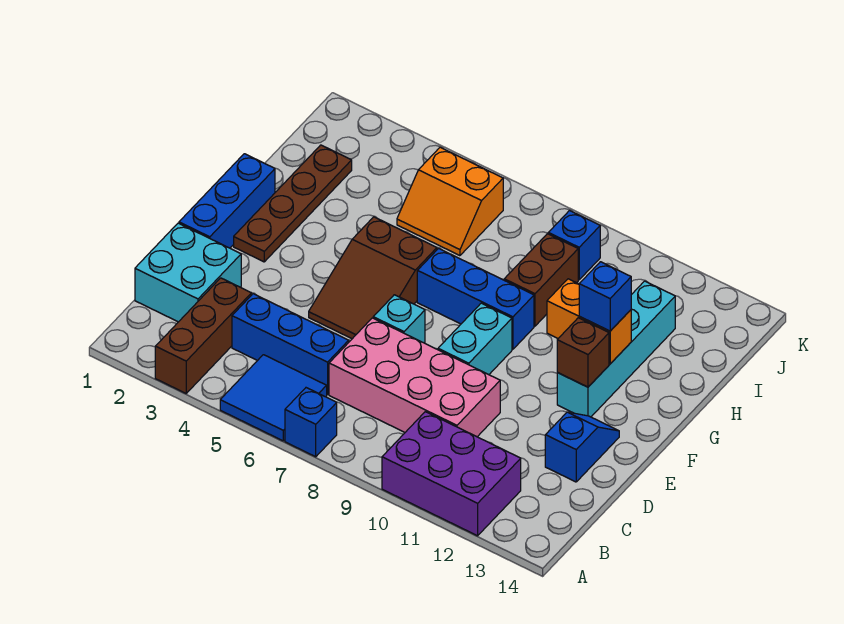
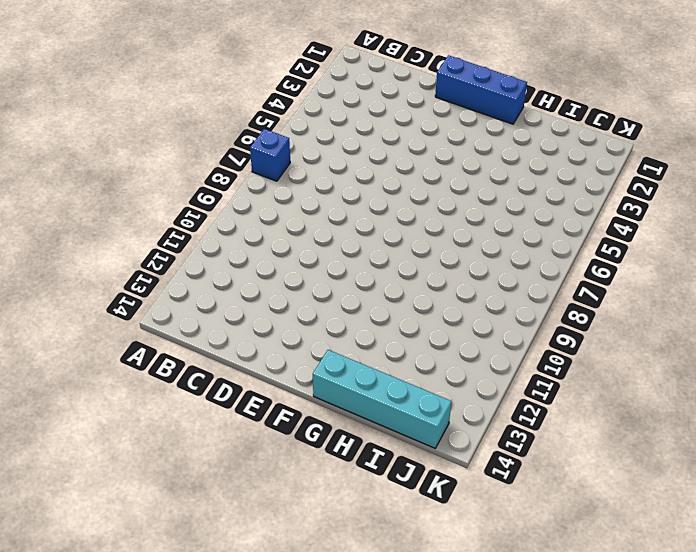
cyan 1x4 brick [313,350,451,448] -> cyan 1x4 brick moved to [557,281,675,417]
none -> brown 1x3 brick [155,278,251,393]
none -> blue 2x2 tile [220,355,327,441]
none -> purple 2x3 brick [382,412,521,536]

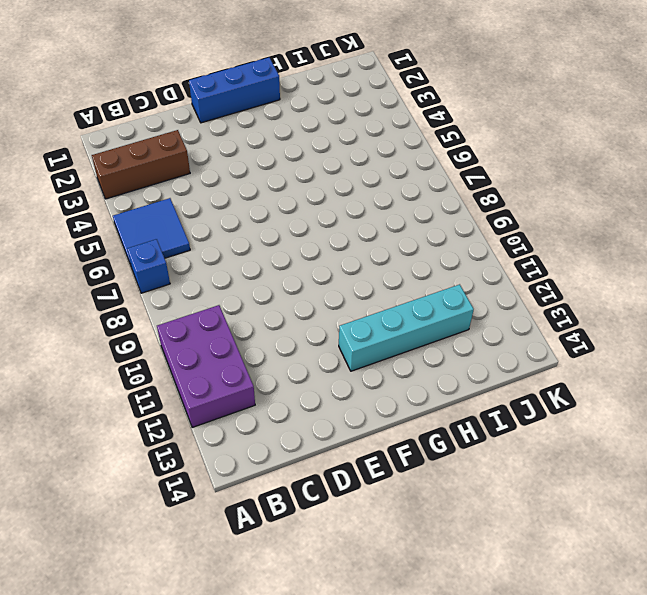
none -> cyan 2x2 brick [135,223,241,322]
none -> blue 1x3 brick [232,294,349,395]
none -> pink 2x4 brick [329,318,500,437]

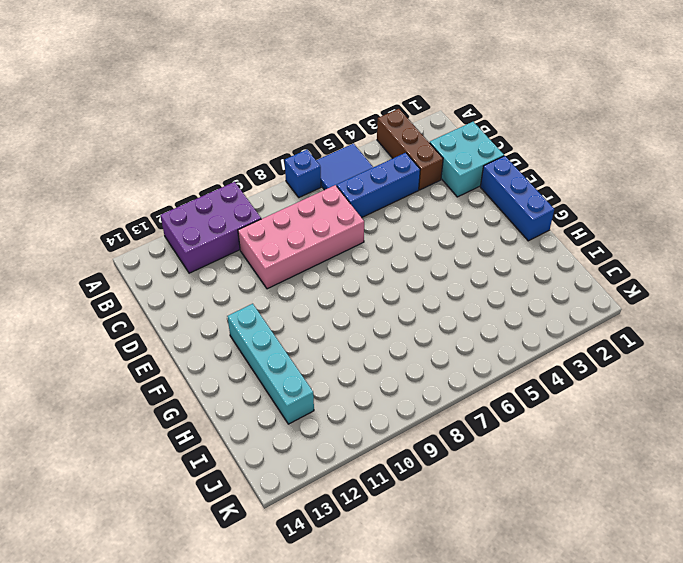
none -> blue 1x2 slope [545,412,619,482]
none -> brown 2x3 slope [309,217,437,339]
none -> cyan 1x1 brick [373,295,425,343]

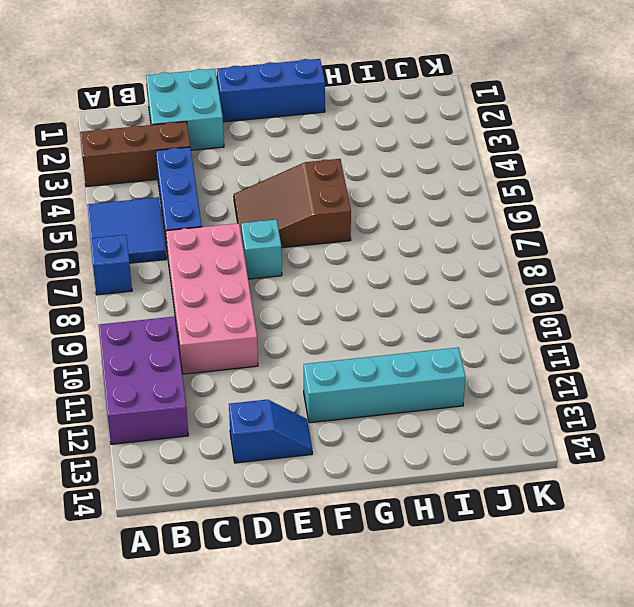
none -> cyan 1x2 brick [438,303,512,375]
none -> brown 1x4 plate [234,145,352,262]
none -> blue 1x3 brick [417,248,534,349]

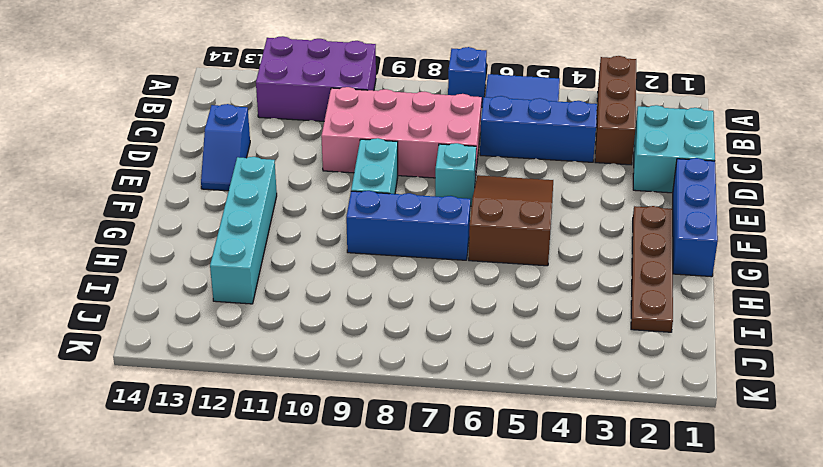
none -> brown 1x2 brick [504,234,578,326]
none -> orange 2x2 slope [397,147,503,256]
none -> blue 1x1 brick [548,211,600,280]

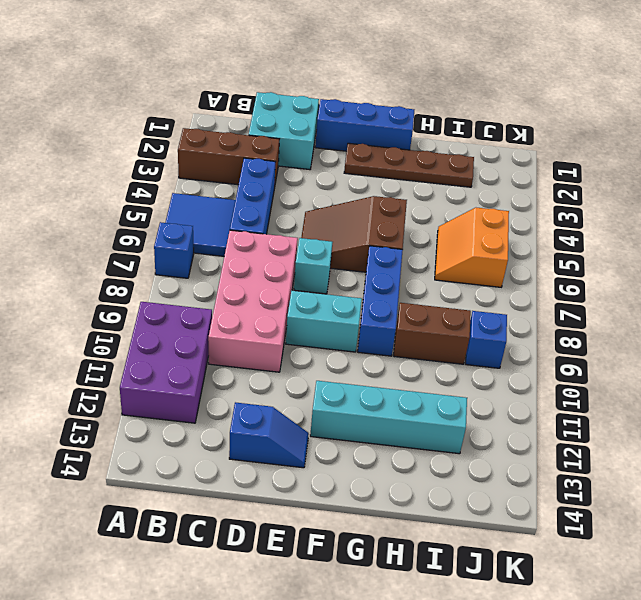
none -> brown 1x1 brick [557,318,609,387]
none -> orange 1x2 brick [547,279,631,364]
none -> blue 1x1 brick [579,262,631,331]

